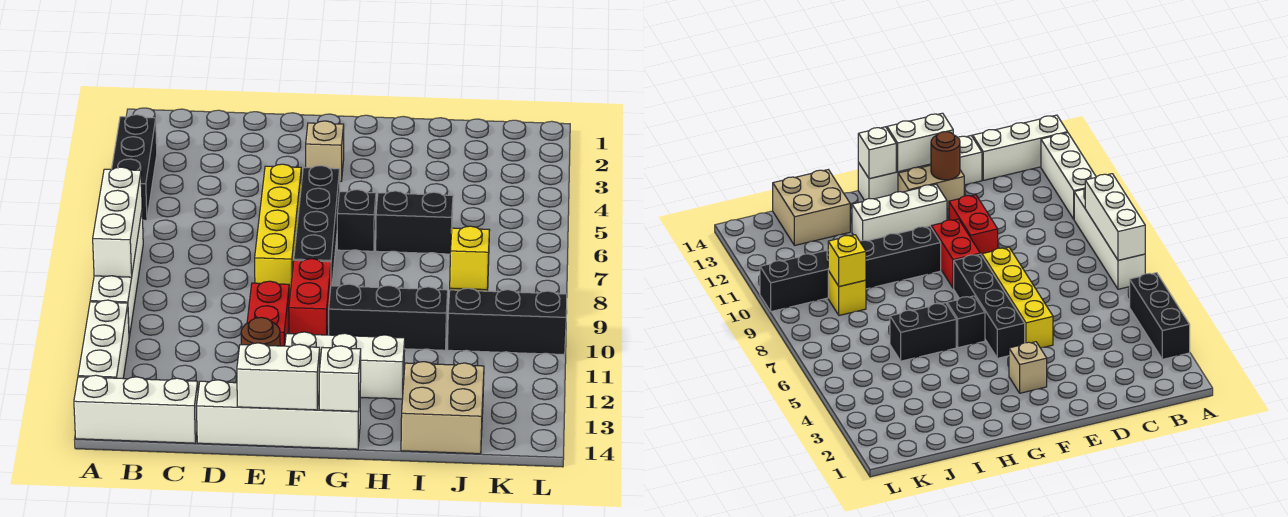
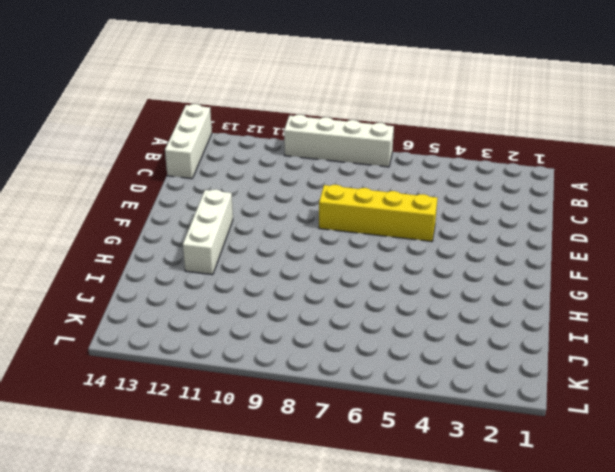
none -> black 1x3 brick [112,115,157,220]
none -> white 1x3 brick [78,300,129,378]
none -> white 1x4 brick [196,380,360,449]

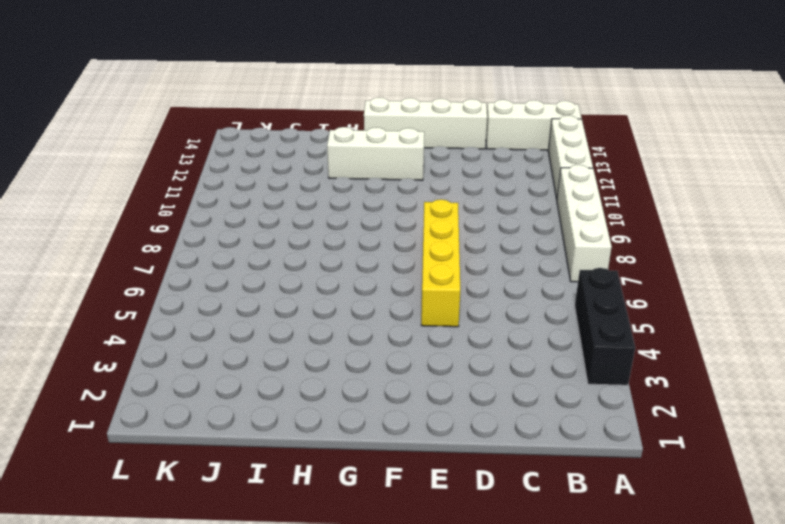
none -> red 1x2 brick [247,281,289,346]
none -> tan 1x2 brick [898,165,964,209]
none -> tan 1x1 brick [306,121,344,181]

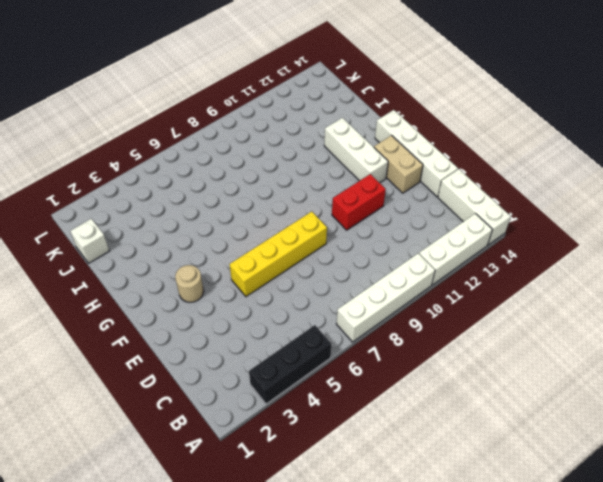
tan 1x1 round brick [175,265,204,302] -> tan 1x1 brick [306,121,344,181]
white 1x1 brick [70,219,109,263] -> white 1x1 brick moved to [319,346,361,411]
none -> black 1x4 brick [294,166,340,286]
none -> red 1x2 brick [289,259,331,335]
none -> black 1x1 brick [337,190,376,251]

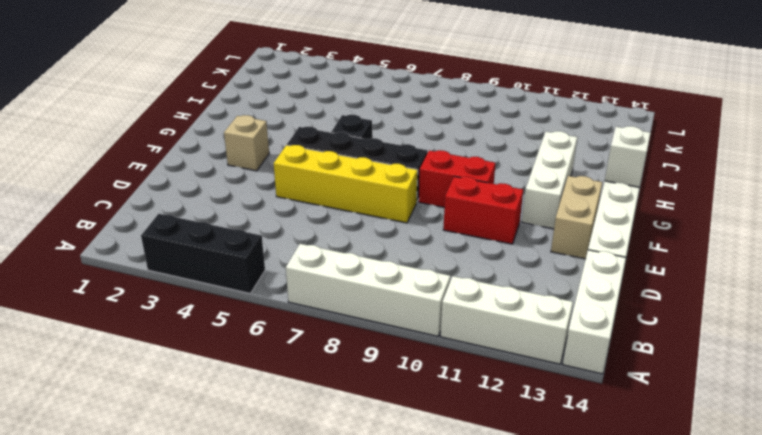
none -> black 1x3 brick [329,284,448,350]
none -> black 1x2 brick [376,191,453,254]
none -> tan 2x2 brick [401,362,484,454]

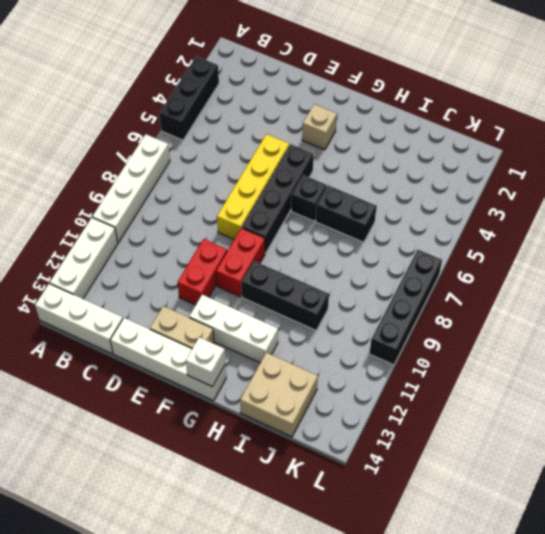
black 1x4 brick [369,250,442,365] -> black 1x3 brick [447,288,567,354]
none -> yellow 1x1 brick [828,271,866,315]
none -> white 1x3 brick [93,167,142,277]
none -> brown 1x1 round brick [241,317,280,346]

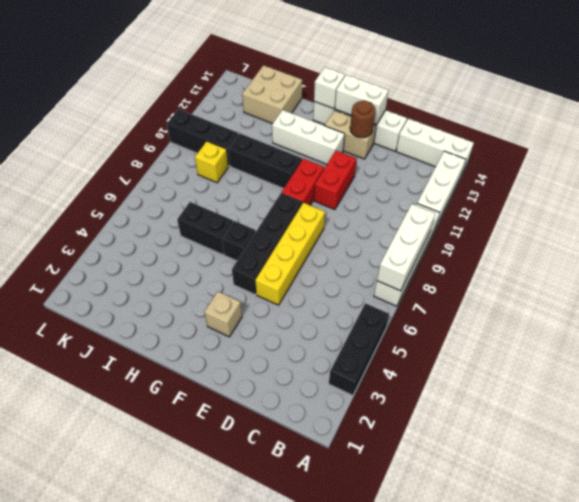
none -> yellow 1x1 brick [450,226,490,290]

